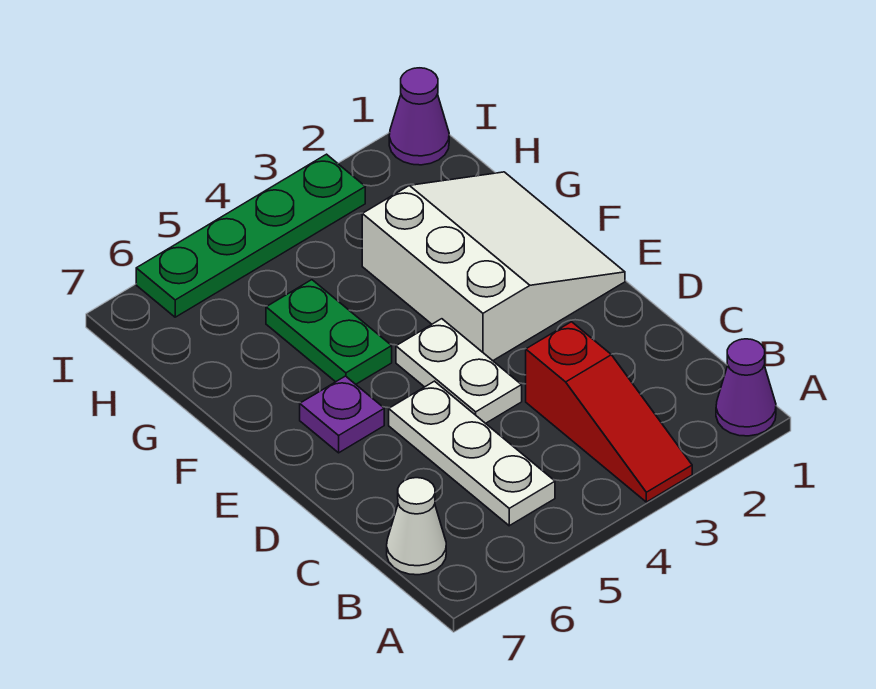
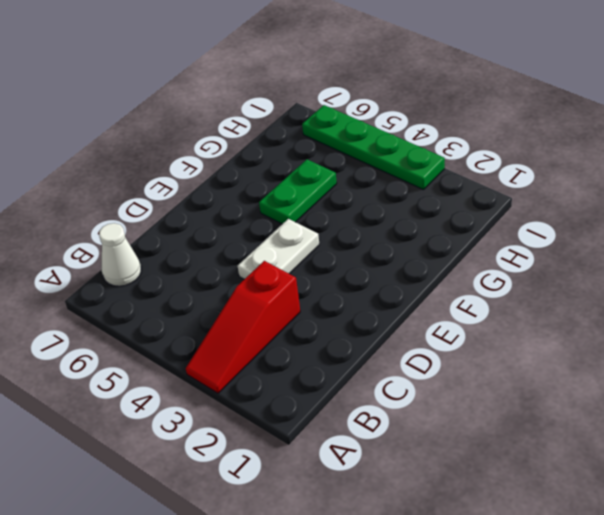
none -> purple 1x1 cone [716,339,776,436]
none -> white 1x3 plate [389,381,555,526]

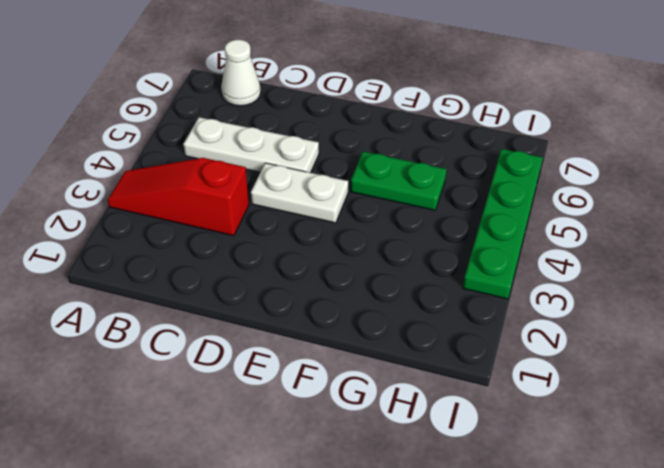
none -> purple 1x1 cone [716,339,776,436]
none -> white 3x3 slope [362,172,625,361]

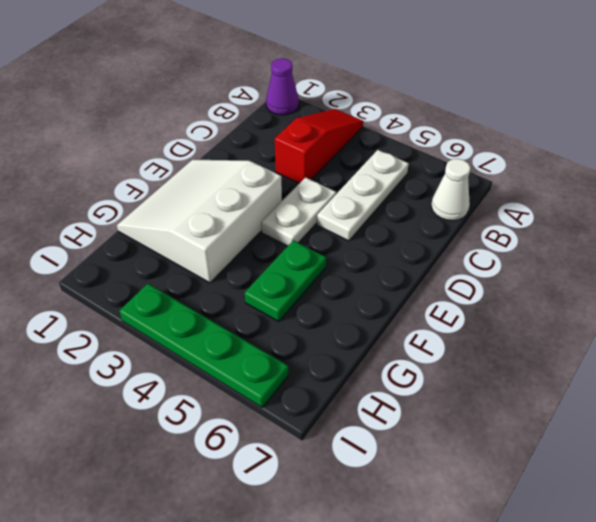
none -> purple 1x1 plate [300,376,384,453]
none -> purple 1x1 cone [389,68,449,165]

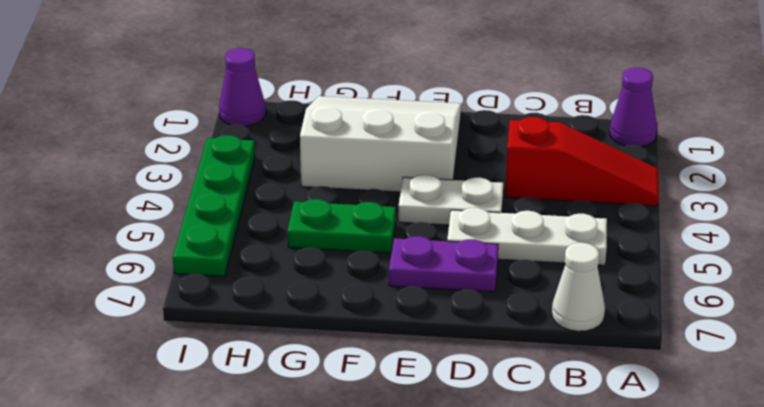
purple 1x2 plate [389,236,498,292] -> purple 1x1 plate [300,376,384,453]

